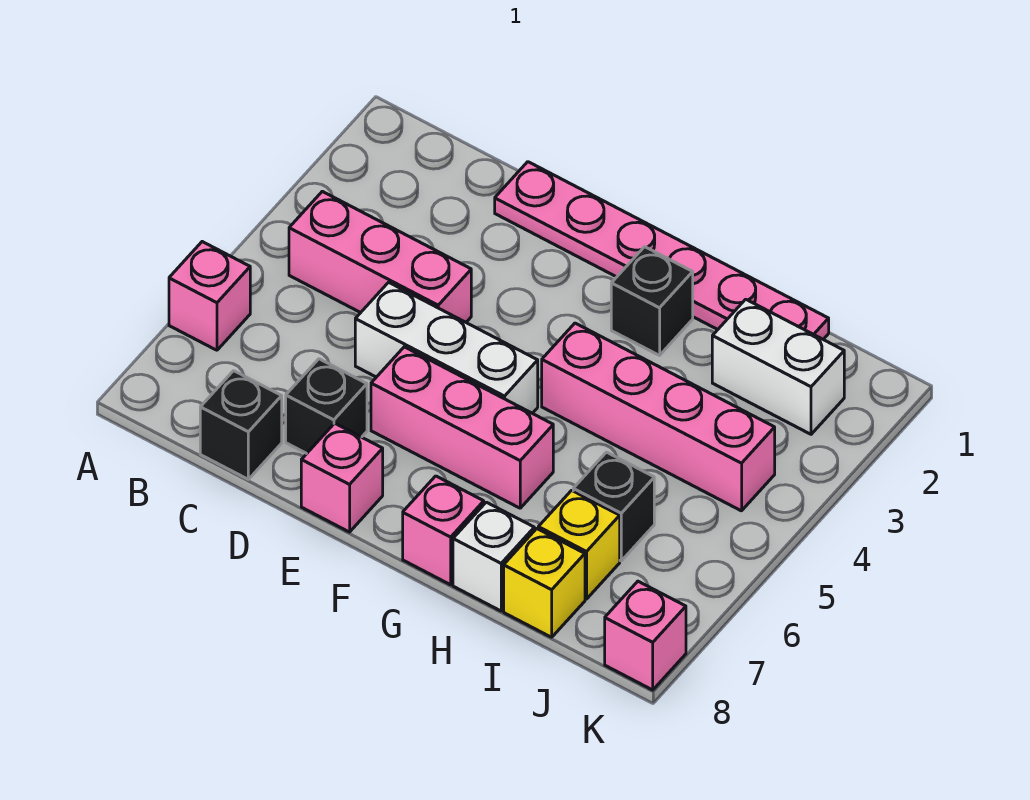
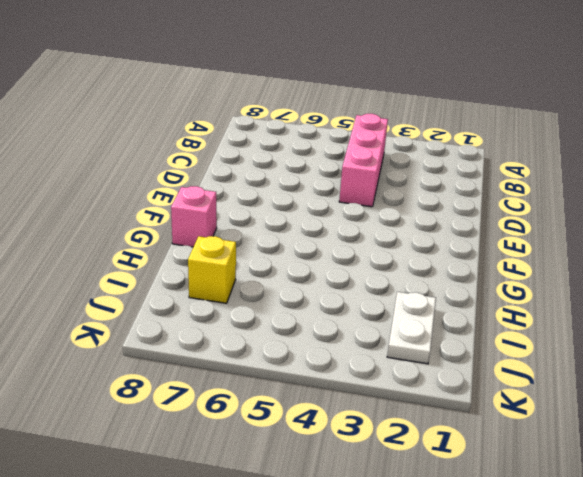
white 1x2 plate [387,292,436,364] -> white 1x2 brick [712,299,844,434]
none -> pink 1x1 brick [169,242,250,350]
none -> black 1x1 brick [200,371,282,479]
none -> pink 1x6 plate [495,162,829,339]

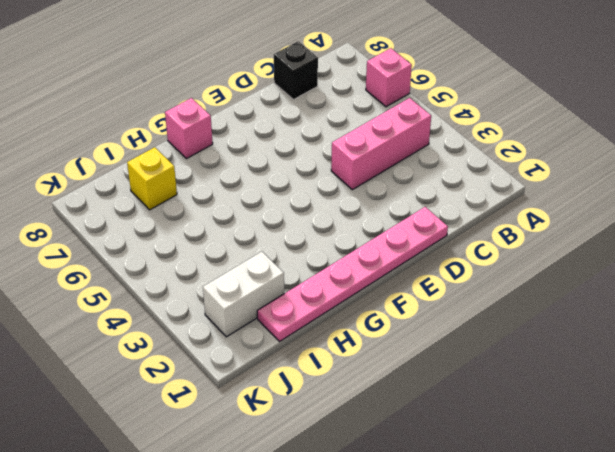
none -> white 1x3 brick [355,282,538,413]
none -> black 1x1 brick [286,359,367,454]
none -> pink 1x3 brick [371,347,553,508]

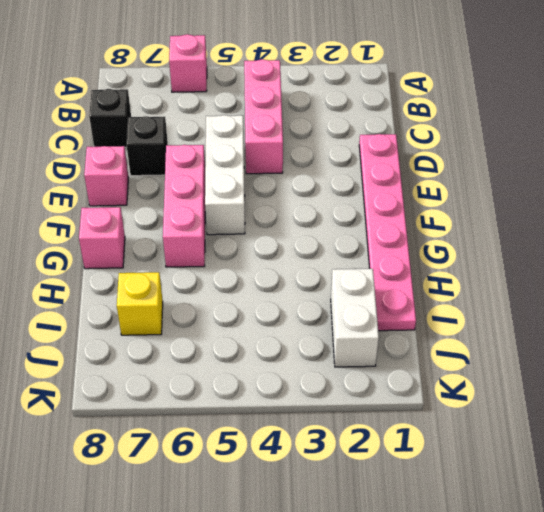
none -> black 1x1 brick [611,247,693,355]
none -> pink 1x4 brick [542,323,775,511]
none -> white 1x1 brick [453,502,534,611]

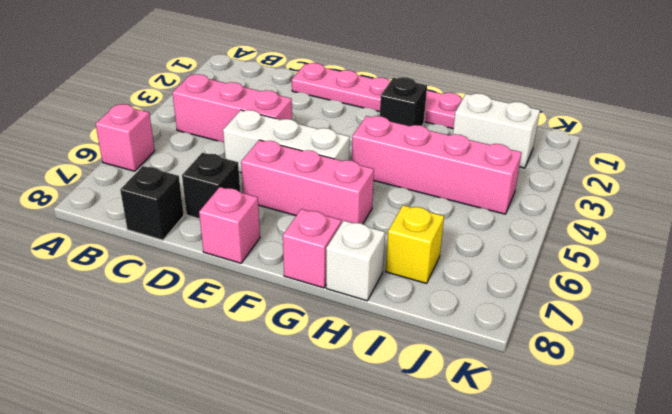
none -> black 1x1 brick [573,452,654,561]
none -> yellow 1x1 brick [504,529,585,637]
none -> pink 1x1 brick [605,581,686,690]

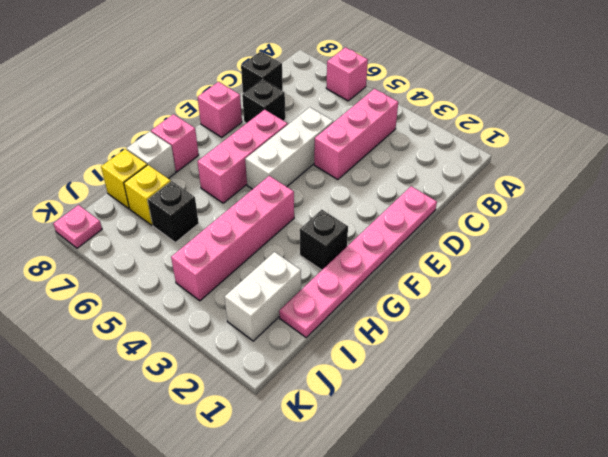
pink 1x1 plate [53,205,102,248] -> pink 1x1 brick [605,581,686,690]

